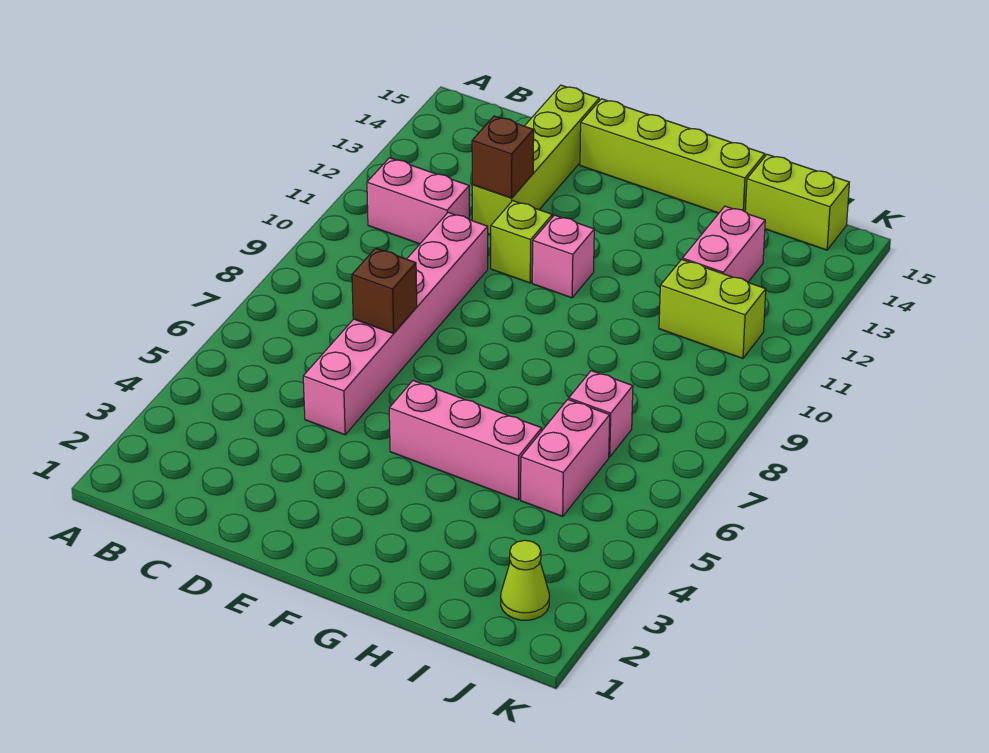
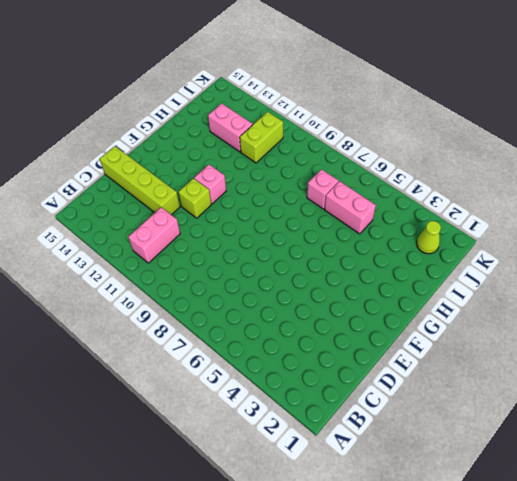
none -> pink 1x6 brick [303,212,488,435]
none -> lime 1x4 brick [580,99,765,213]
none -> pink 1x3 brick [389,381,542,500]

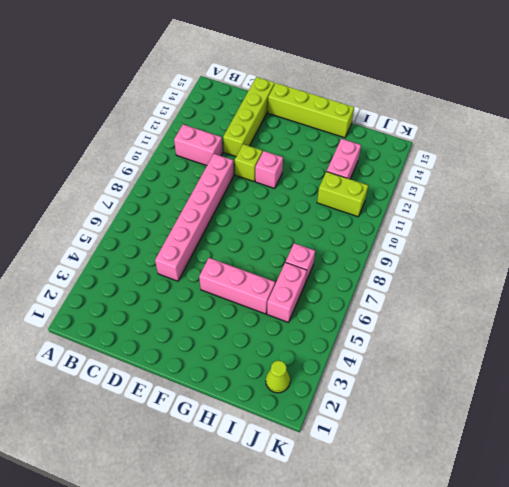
none -> lime 1x2 brick [745,154,849,250]
none -> brown 1x1 brick [352,248,417,333]
none -> brown 1x1 brick [472,116,534,198]

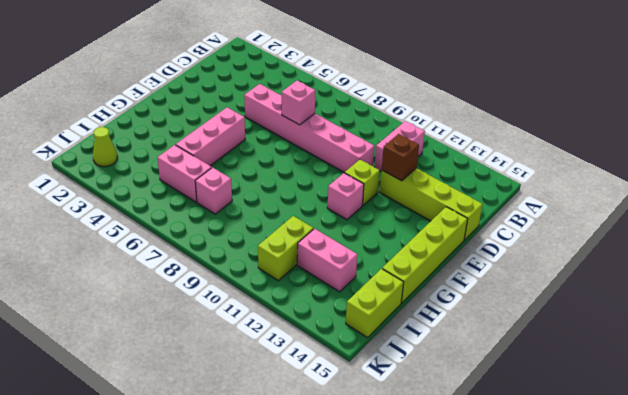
pink 1x1 brick [281,81,316,125] -> brown 1x1 brick [352,248,417,333]

